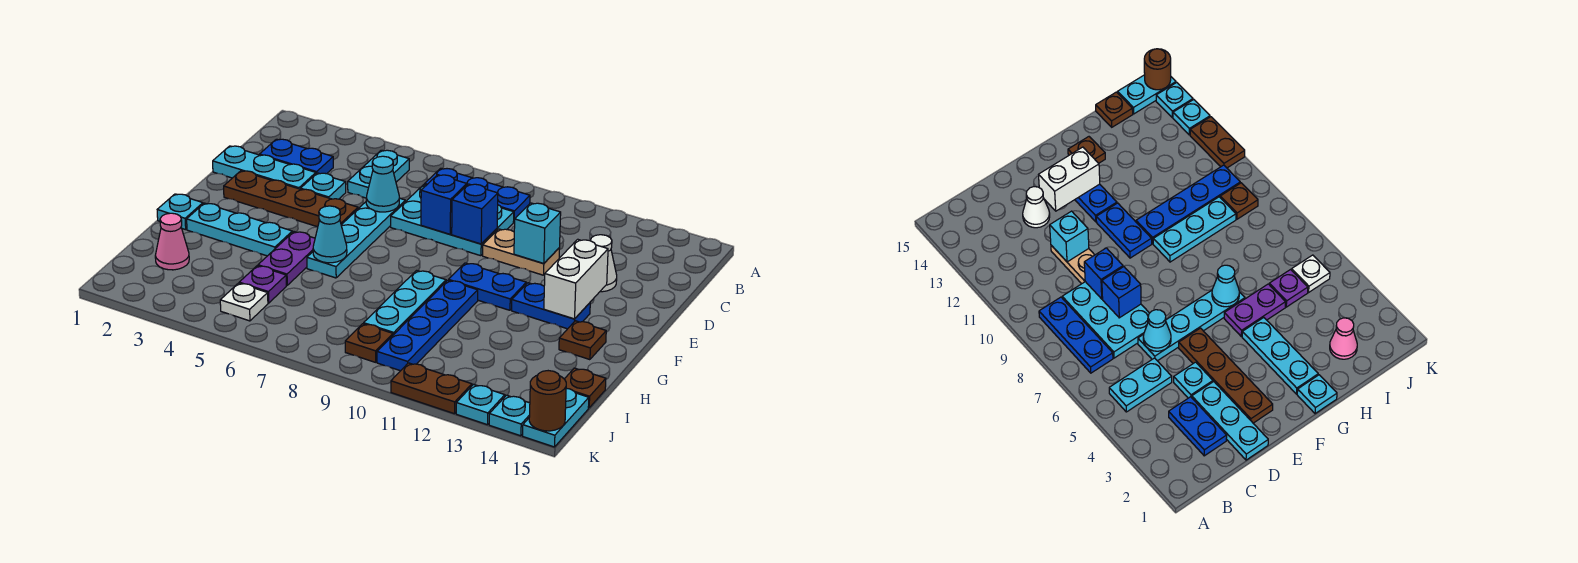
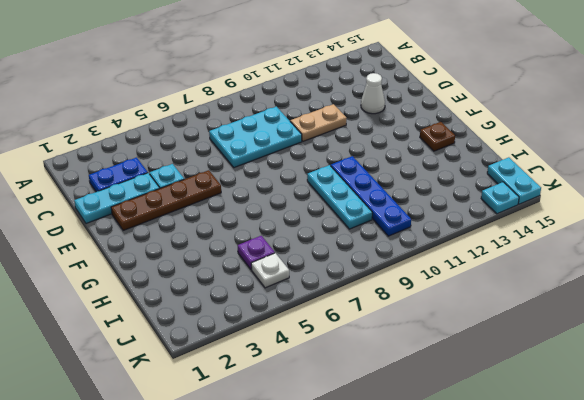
none -> cyan 1x2 plate [348,150,409,198]
none -> blue 1x3 plate [425,168,530,222]
none -> cyan 1x4 plate [307,198,405,278]
none -> blue 1x2 plate [449,263,526,310]

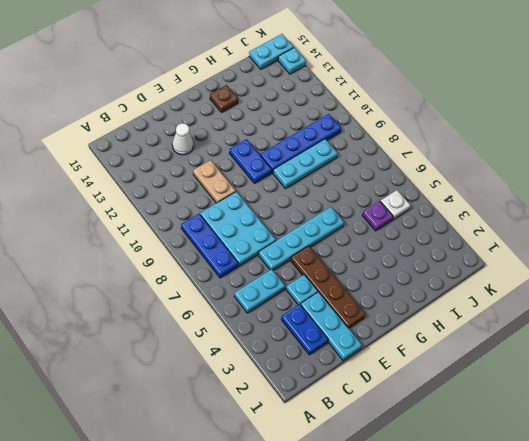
none -> blue 1x2 plate [512,283,590,329]
none -> cyan 1x1 plate [157,194,203,230]
none -> cyan 1x3 plate [187,203,292,256]
none -> purple 1x2 plate [258,232,315,285]

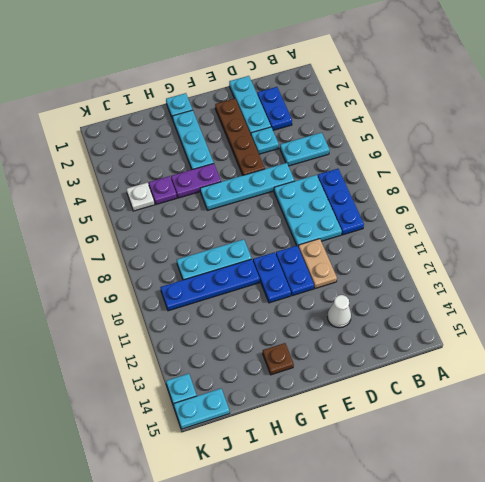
blue 1x2 plate [276,246,314,296] -> blue 1x2 plate moved to [512,283,590,329]
none -> pink 1x1 cone [155,213,189,270]
none -> brown 1x1 plate [565,368,606,408]
none -> brown 1x1 plate [345,324,393,362]
none -> brown 1x2 plate [391,363,472,414]

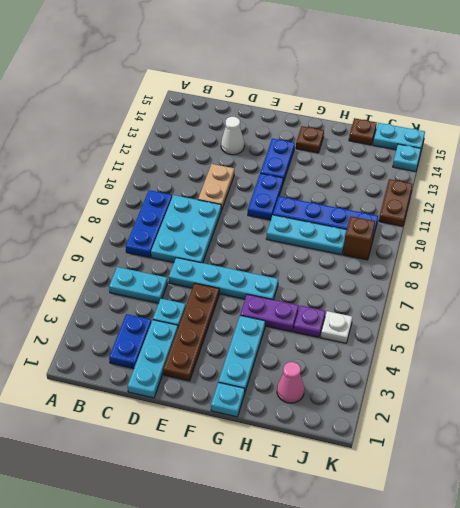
brown 1x1 brick [343,216,375,260] -> brown 1x1 plate [345,324,393,362]
none -> cyan 1x1 plate [456,384,505,425]
none -> cyan 1x1 cone [366,156,399,212]
none -> blue 1x1 brick [421,175,467,234]
none -> blue 1x1 brick [452,184,498,244]

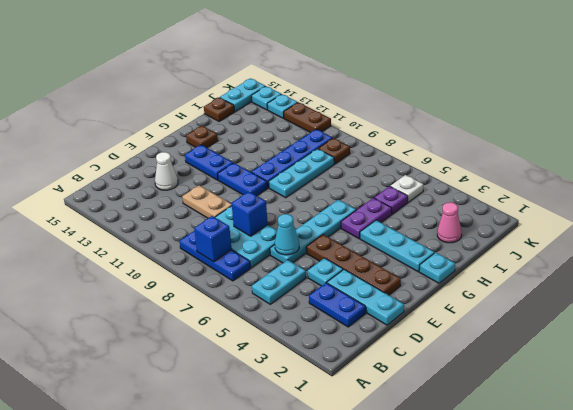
blue 1x1 brick [194,216,232,262] -> blue 1x1 brick moved to [452,184,498,244]
none -> cyan 1x1 brick [514,203,561,264]
none -> white 1x2 brick [544,239,608,319]
none -> cyan 1x1 cone [313,206,347,263]
none -> brown 1x1 round brick [529,371,566,431]

